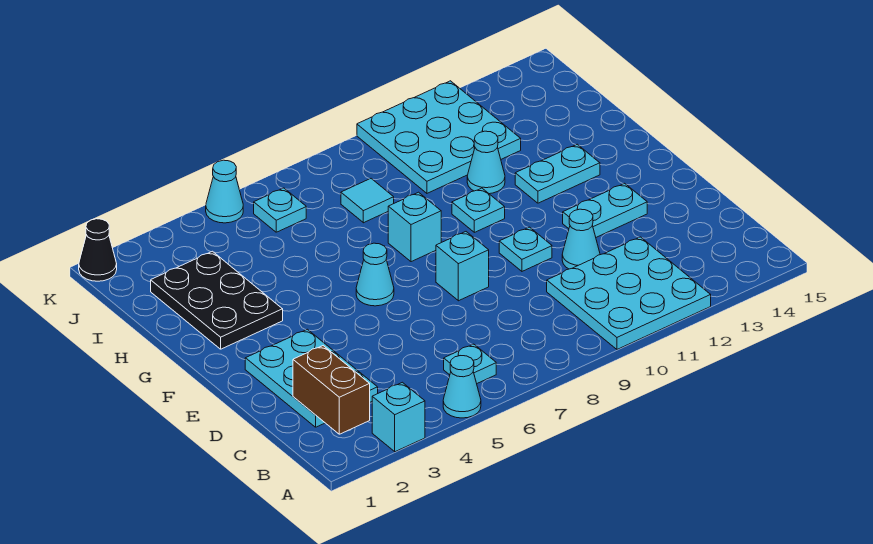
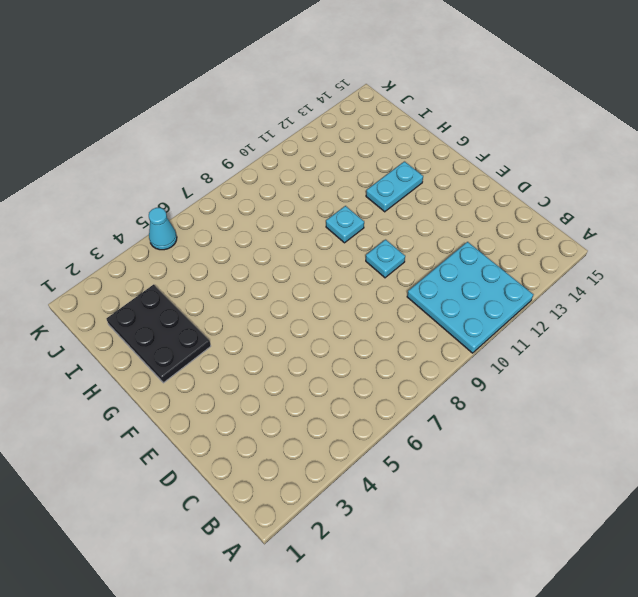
none -> cyan 1x1 brick [372,382,425,452]
none -> cyan 1x1 cone [443,356,481,418]
none -> cyan 1x1 plate [444,344,496,383]

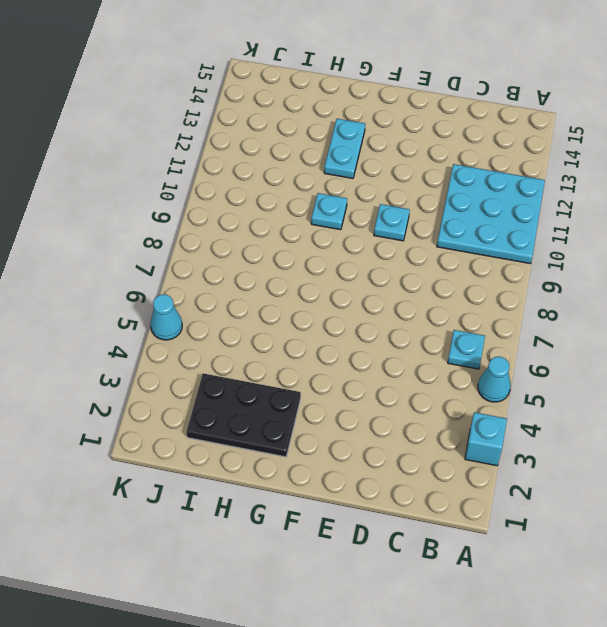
none -> cyan 2x3 plate [245,329,378,427]
none -> cyan 1x1 cone [562,209,600,269]
none -> cyan 1x1 brick [436,232,489,301]

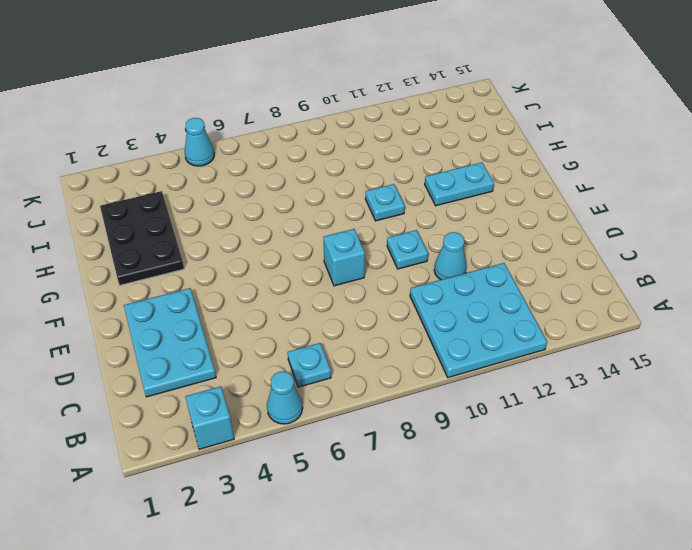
none -> cyan 1x2 plate [563,183,647,237]
none -> cyan 1x1 cone [356,243,394,306]
none -> cyan 1x1 brick [388,192,441,262]

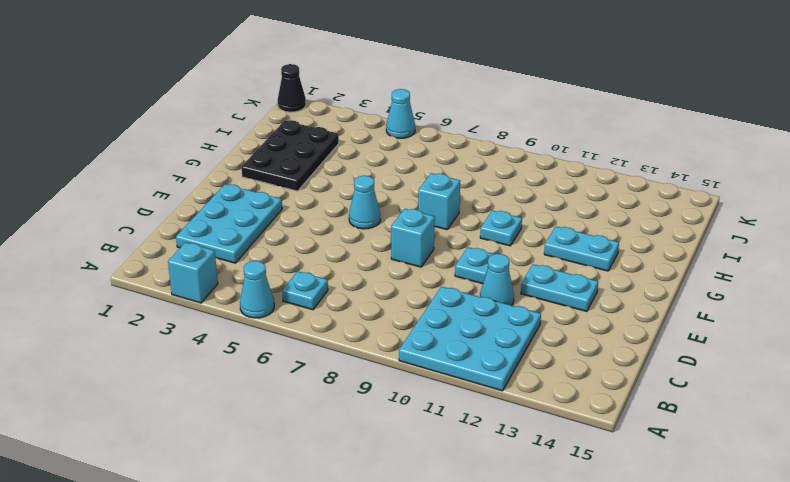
none -> cyan 1x1 cone [467,131,505,194]
none -> cyan 1x1 tile [341,179,394,223]
none -> cyan 3x3 plate [357,81,521,193]

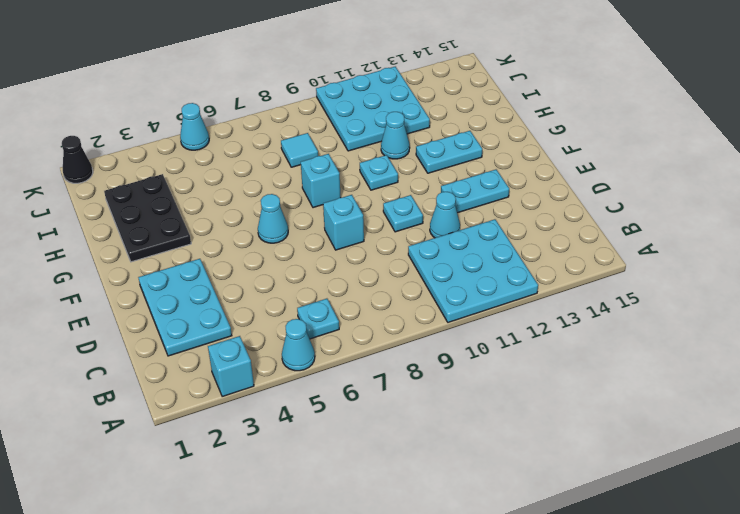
none -> cyan 1x1 plate [254,188,306,232]
none -> brown 1x2 brick [293,346,370,434]

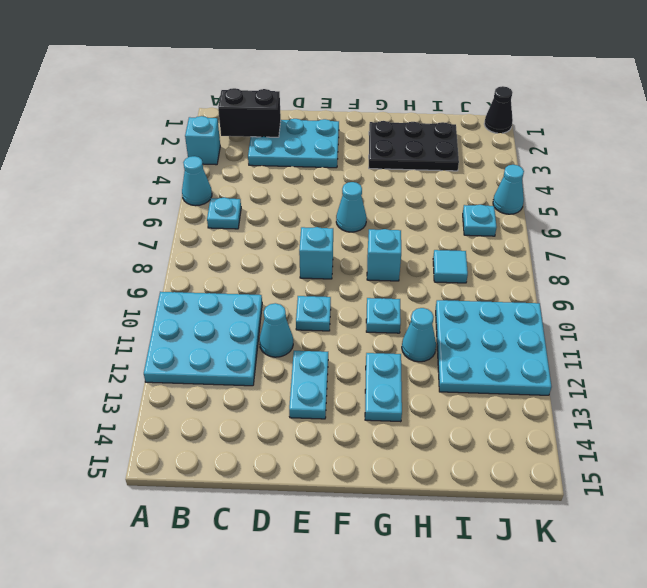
black 1x2 brick [218,88,281,137] -> brown 1x2 brick [293,346,370,434]

